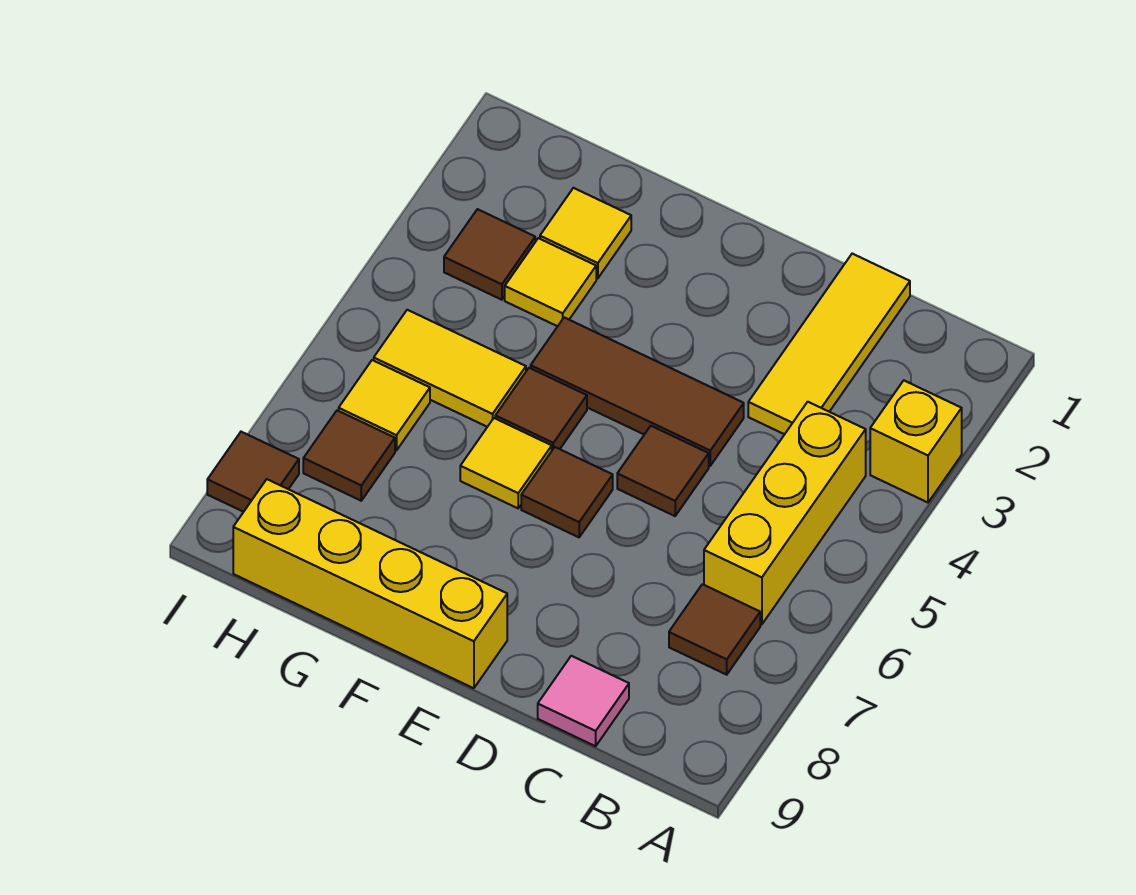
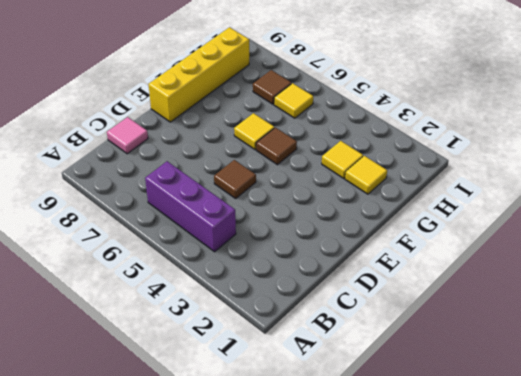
purple 1x3 brick [145,161,236,252] -> yellow 1x3 brick [704,402,866,624]
none -> yellow 1x1 brick [870,381,962,502]
none -> brown 1x1 tile [669,584,760,675]
none -> yellow 1x3 tile [748,254,910,434]

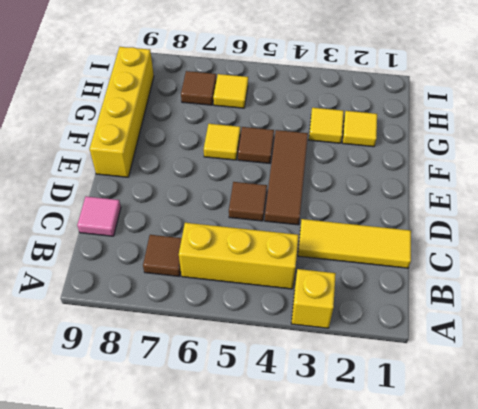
none -> brown 1x1 tile [521,447,613,537]
none -> yellow 1x2 tile [374,310,526,427]
none -> brown 1x1 tile [444,209,535,300]

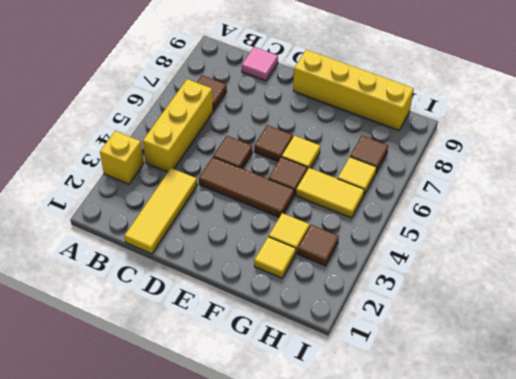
none -> brown 1x1 tile [207,432,299,512]

